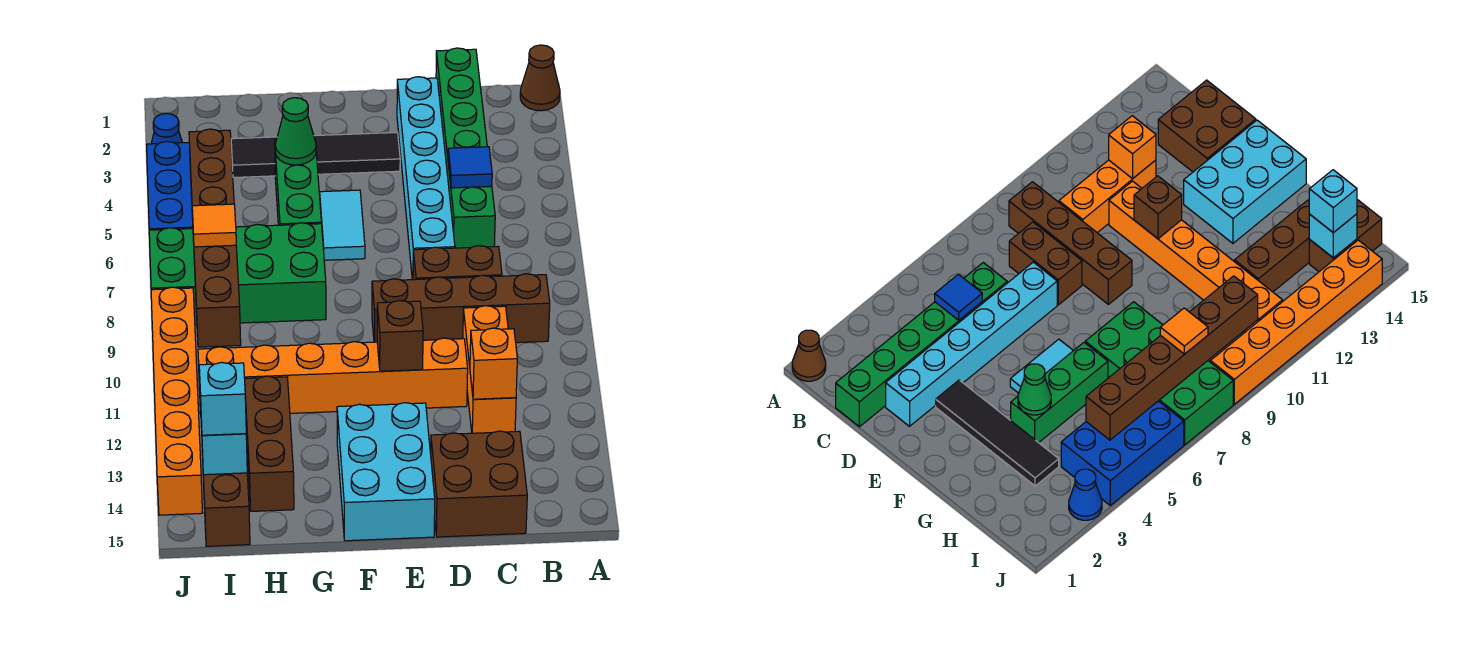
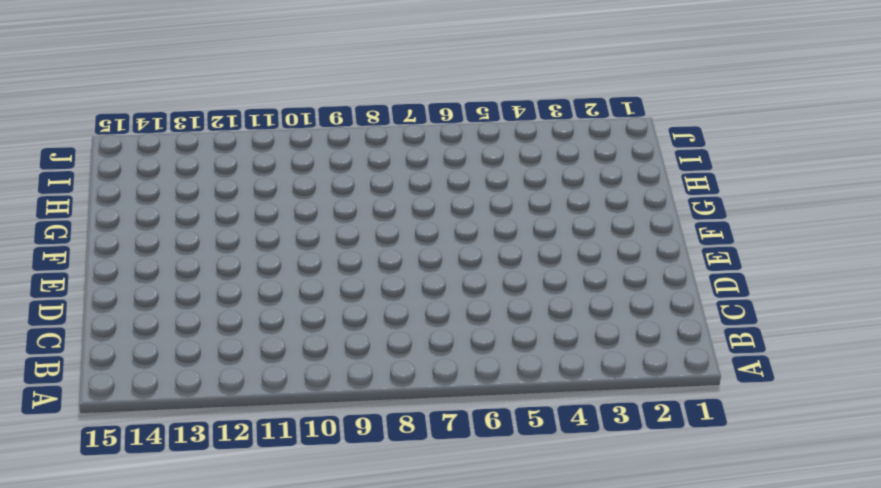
none -> brown 1x1 cone [520,45,560,111]
none -> brown 1x4 brick [372,274,550,343]
none -> green 1x6 brick [436,48,495,248]

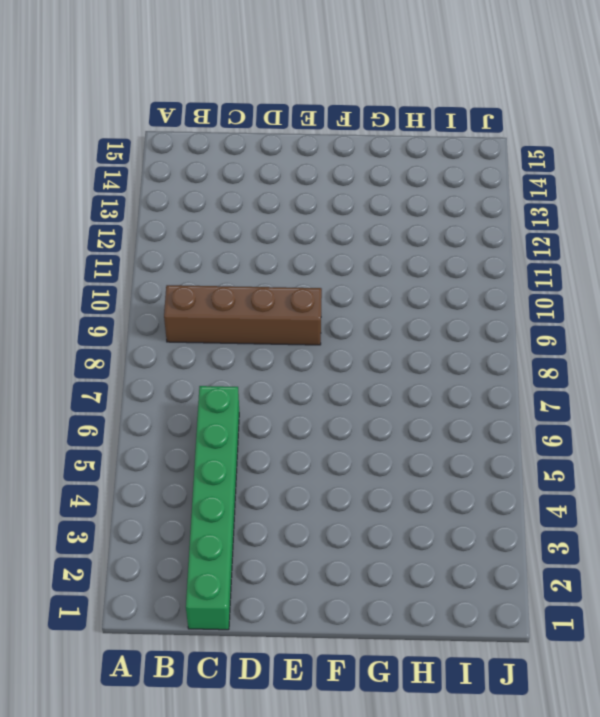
none -> brown 1x1 cone [520,45,560,111]
none -> brown 1x2 brick [413,246,502,280]
none -> orange 1x3 brick [463,306,516,433]

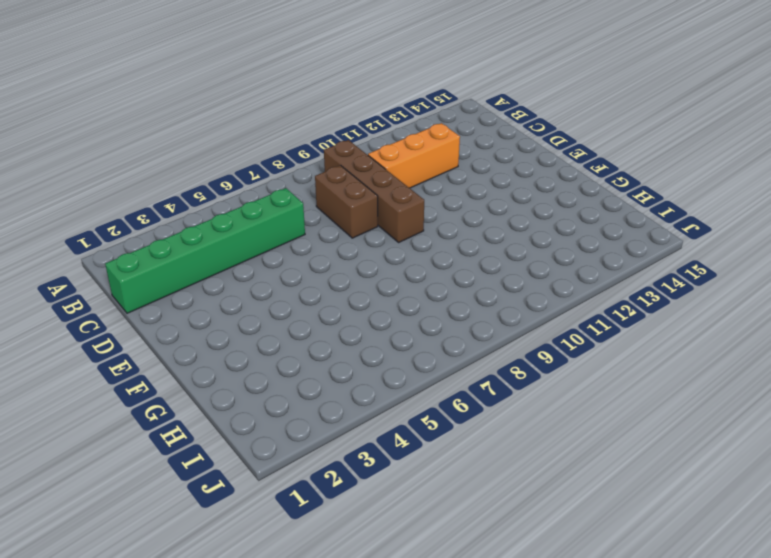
none -> brown 1x1 cone [520,45,560,111]
none -> brown 2x2 brick [431,431,527,537]
none -> cyan 1x6 brick [397,77,455,280]

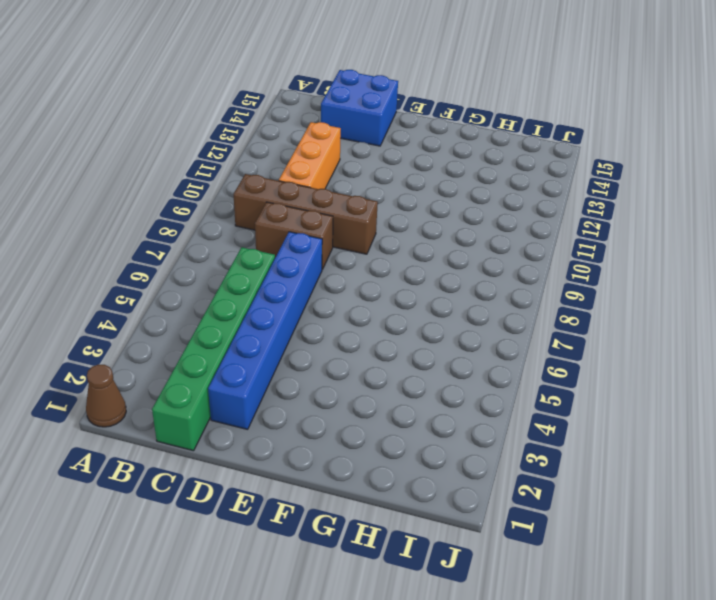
blue 2x2 brick [321,70,398,146] -> brown 2x2 brick [431,431,527,537]
blue 1x6 brick [208,232,322,429] -> cyan 1x6 brick [397,77,455,280]
none -> orange 1x6 brick [198,338,468,413]
none -> black 1x4 tile [231,133,400,178]
none -> cyan 2x3 brick [337,403,435,541]

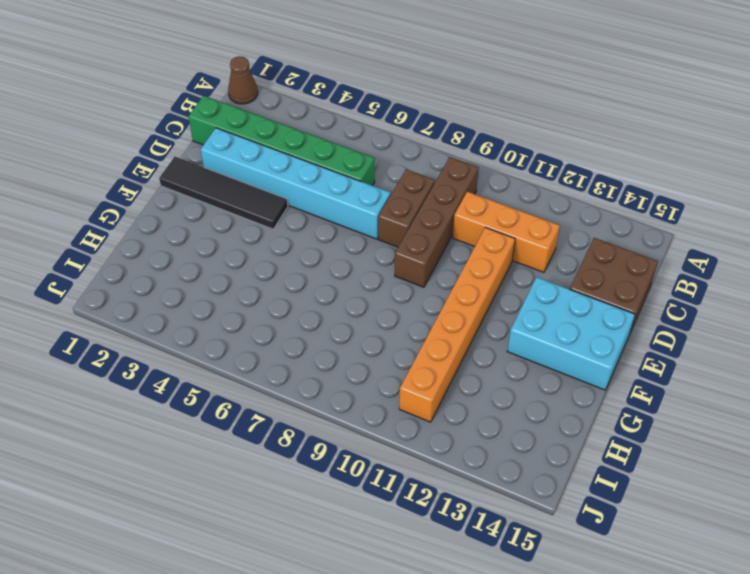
black 1x4 tile [159,157,288,229] -> black 1x4 tile turned to [231,133,400,178]
none -> cyan 1x2 tile [320,190,365,260]
none -> green 1x3 brick [275,138,321,225]
none -> green 2x4 brick [149,223,326,325]

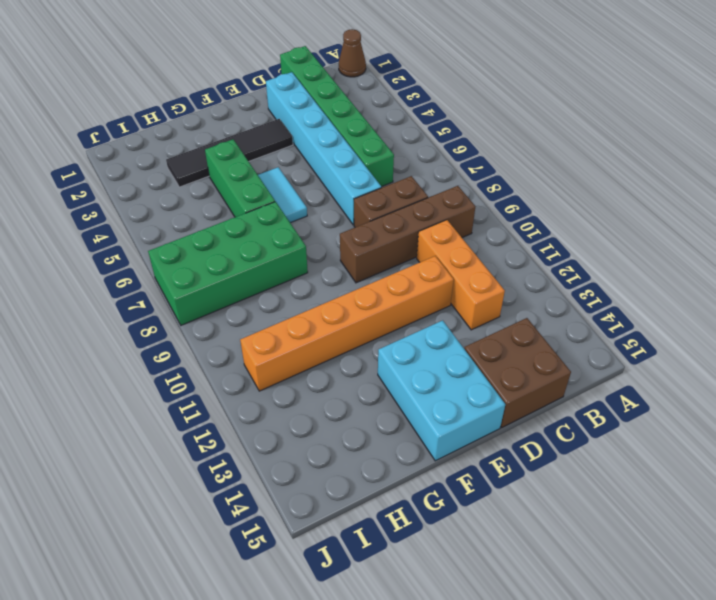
none -> brown 1x3 brick [245,376,294,511]
none -> blue 2x3 brick [146,141,193,230]
none -> brown 1x2 brick [202,454,250,546]

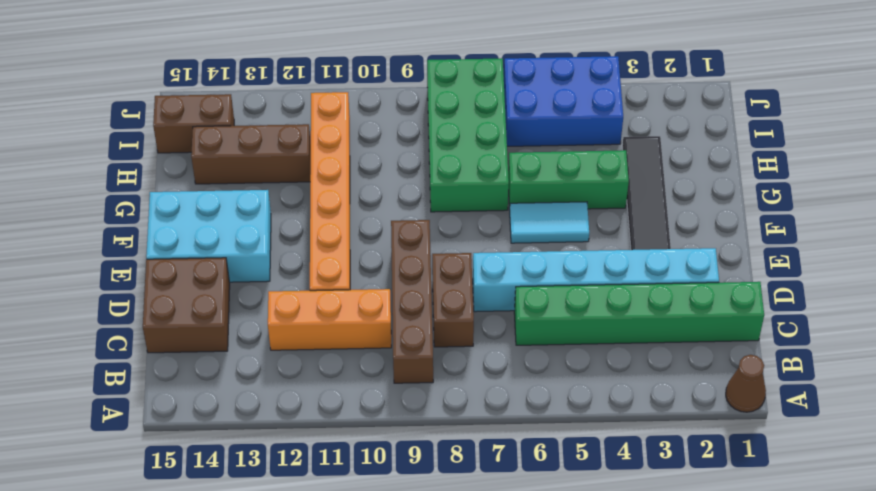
none -> blue 1x1 cone [151,113,182,144]
none -> orange 1x6 brick [151,287,202,515]
none -> blue 1x1 tile [448,147,492,188]

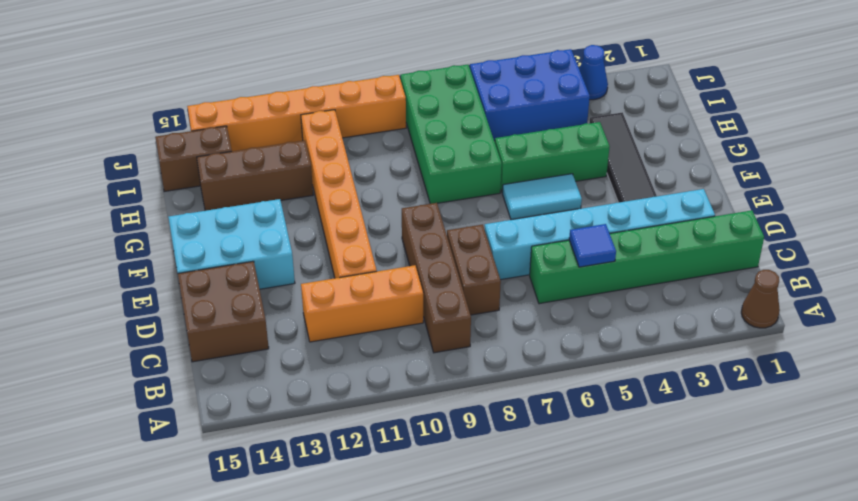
none -> orange 1x1 brick [470,328,517,399]
none -> brown 1x1 brick [377,301,423,371]
none -> green 1x1 cone [275,98,316,165]

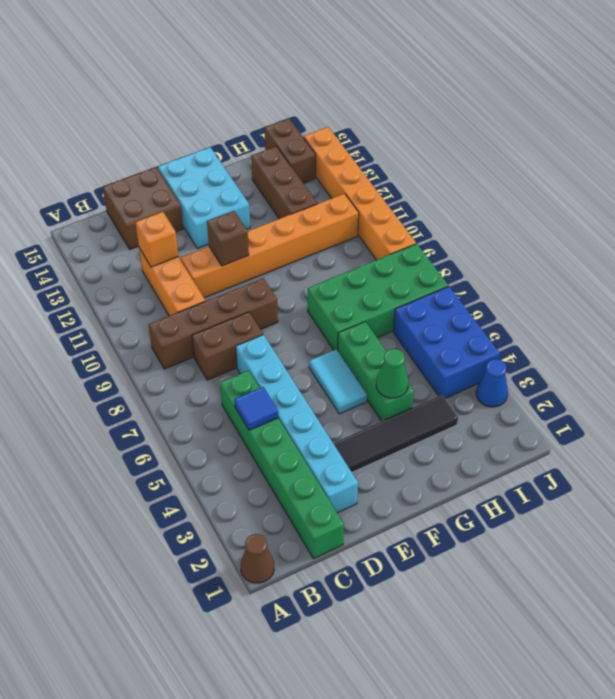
none -> brown 1x6 brick [189,129,241,347]
none -> cyan 1x1 brick [201,424,247,475]
none -> orange 1x1 tile [192,204,236,247]

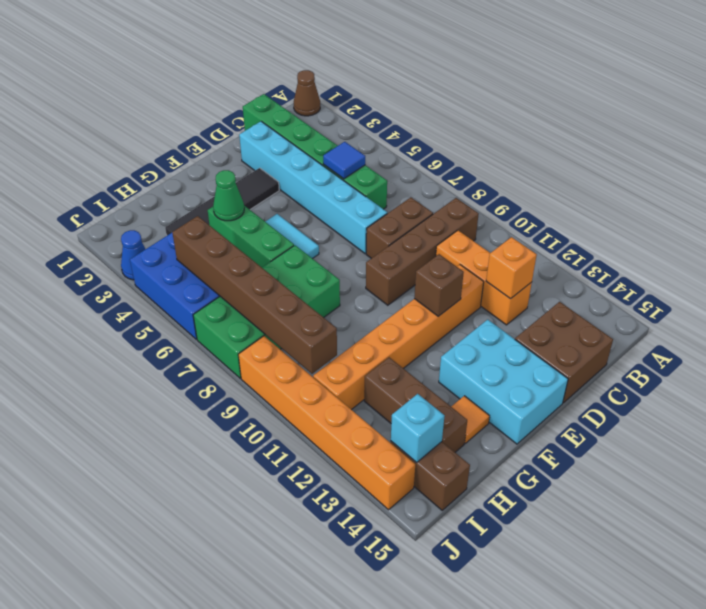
orange 1x1 tile [451,396,490,443] -> orange 1x1 tile moved to [192,204,236,247]
none -> cyan 1x1 brick [199,362,246,435]

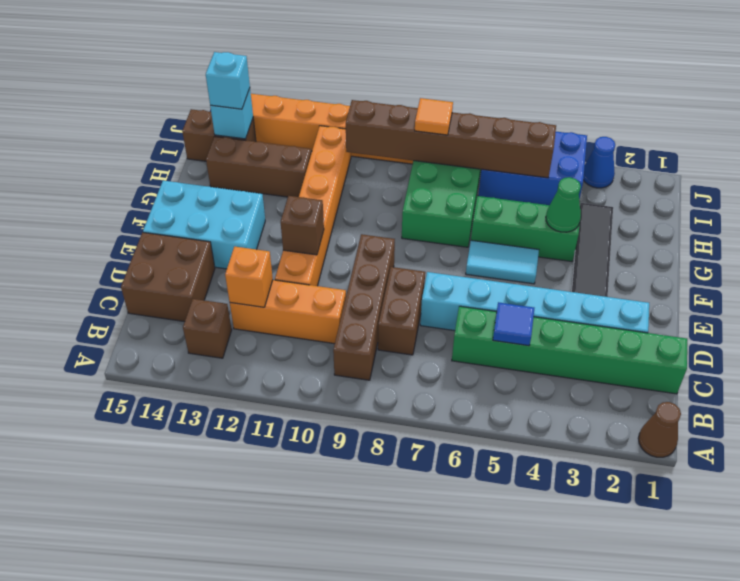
brown 1x1 brick [183,299,232,358] -> none

